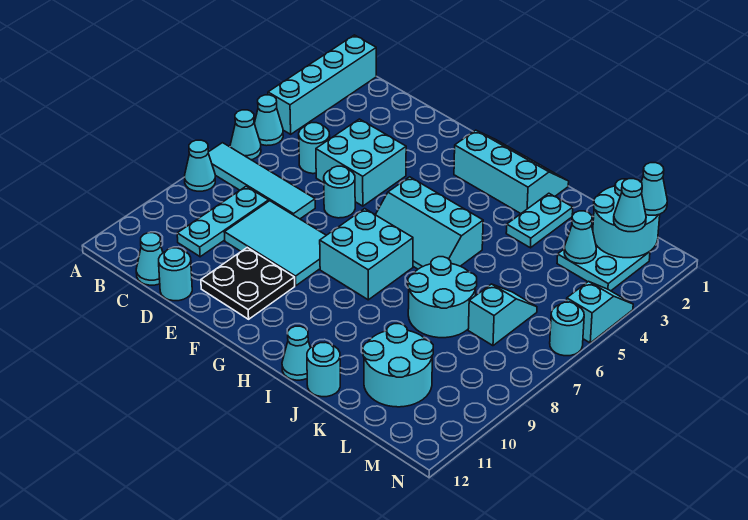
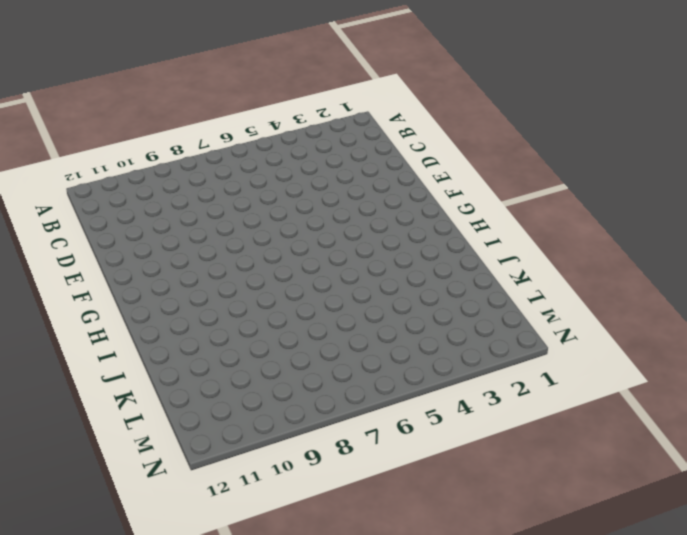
none -> cyan 1x4 brick [268,35,376,134]
none -> cyan 1x1 cone [254,95,283,146]
none -> cyan 1x1 cone [230,110,261,160]

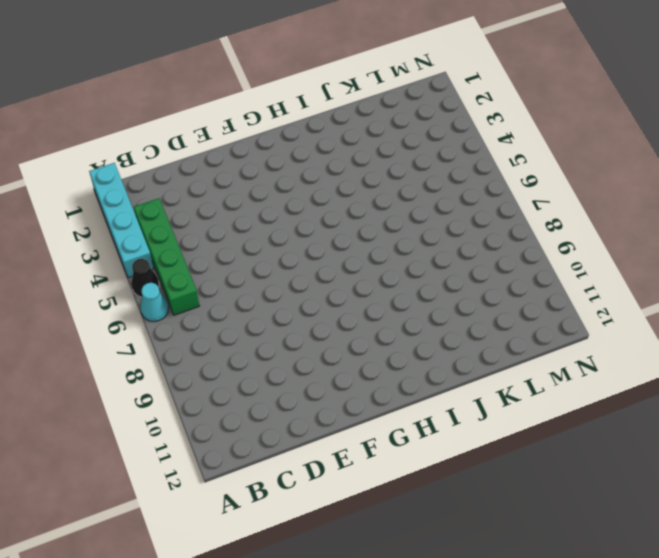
black 1x1 cone [131,259,159,297] -> cyan 1x1 cone [254,95,283,146]
green 1x4 brick [134,198,199,315] -> none
none -> cyan 1x4 tile [208,143,315,219]
none -> cyan 1x1 cone [185,140,215,191]
none -> cyan 1x1 round brick [299,123,330,174]

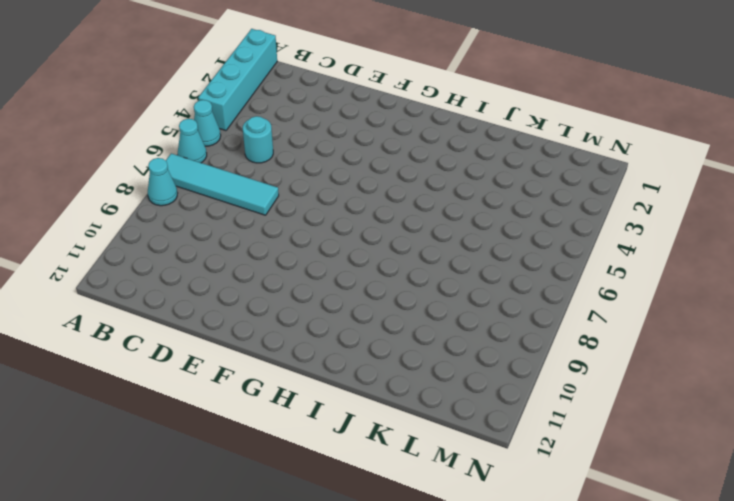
none -> cyan 1x3 plate [177,186,269,257]
none -> cyan 1x1 cone [136,233,163,285]
none -> cyan 2x2 brick [316,119,406,206]

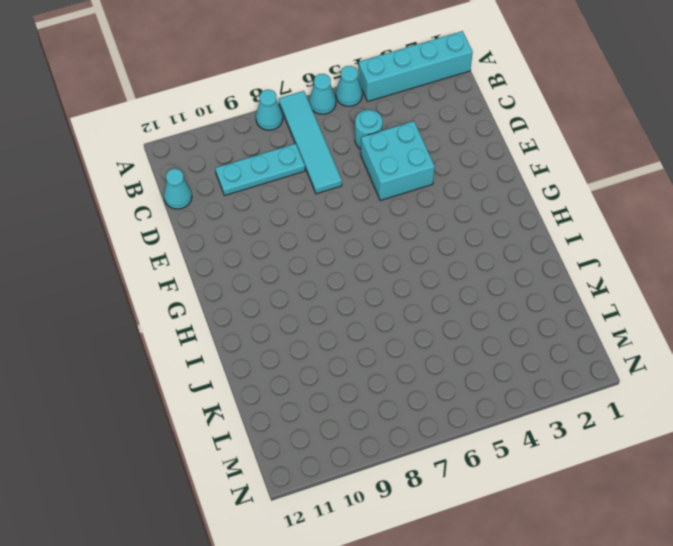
none -> cyan 2x3 tile [224,201,326,286]
none -> cyan 1x1 round brick [159,248,192,301]
none -> cyan 1x1 round brick [324,166,355,218]

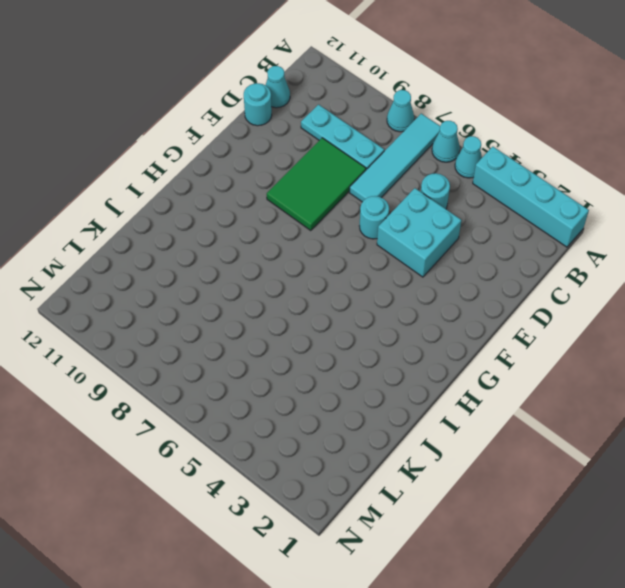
green 2x3 tile [267,138,366,231] -> cyan 2x3 tile [224,201,326,286]
none -> black 2x2 plate [201,248,295,319]
none -> cyan 2x3 slope [454,130,569,214]
none -> cyan 2x3 slope [376,177,483,269]

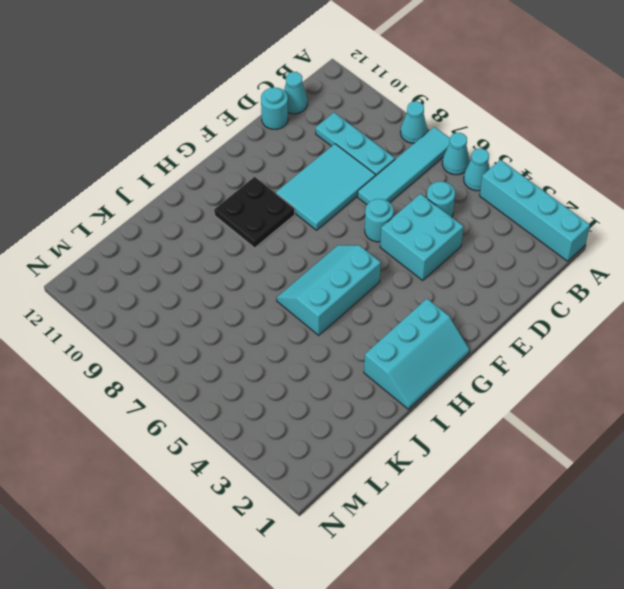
black 2x2 plate [214,177,295,248] -> black 2x2 plate moved to [201,248,295,319]
none -> cyan 2x2 brick [320,209,413,300]
none -> cyan 1x1 cone [282,326,310,380]
none -> cyan 1x2 plate [506,193,573,248]

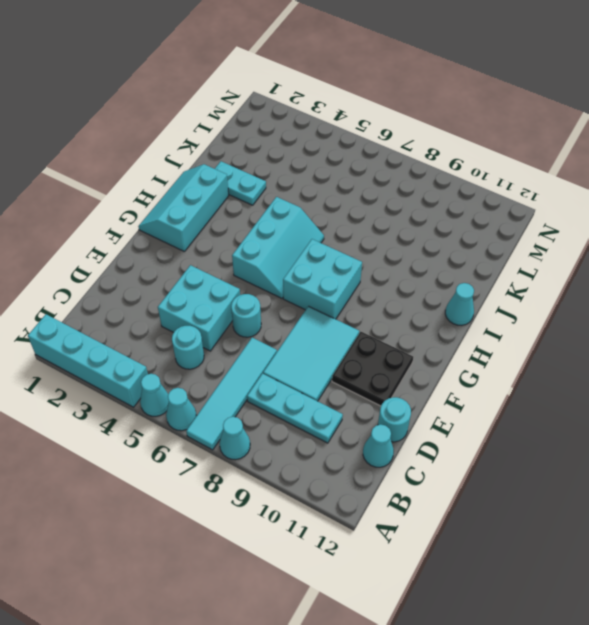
none -> cyan 2x2 round brick [408,257,477,338]
none -> cyan 1x1 round brick [307,342,340,397]
none -> cyan 2x2 round brick [363,324,433,407]

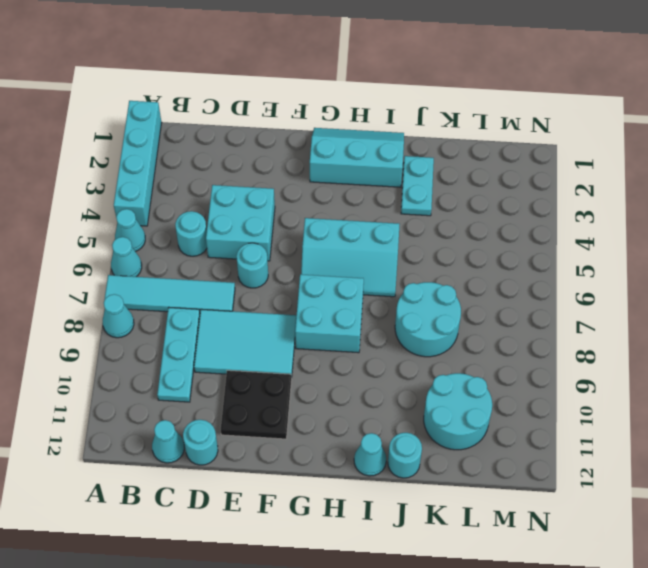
none -> cyan 2x2 plate [557,228,650,291]
none -> cyan 1x2 slope [468,284,537,346]
none -> cyan 1x2 slope [567,281,633,343]

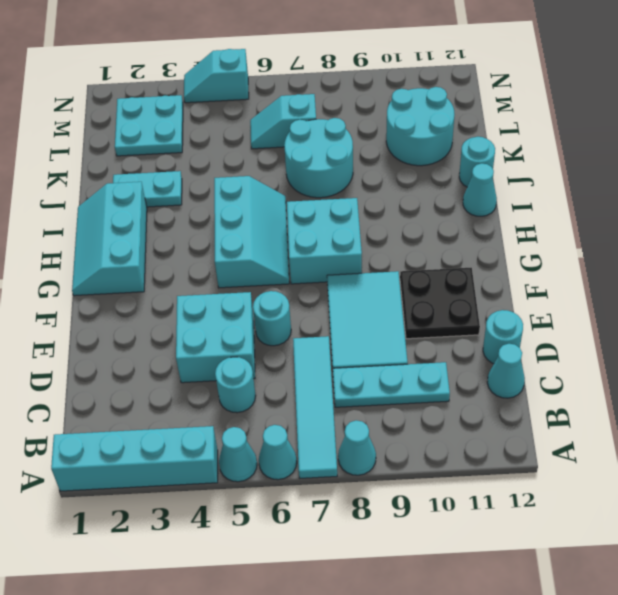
none -> cyan 1x1 round brick [550,302,584,356]
none -> cyan 2x2 round brick [593,179,660,258]
none -> cyan 1x1 cone [564,211,596,264]

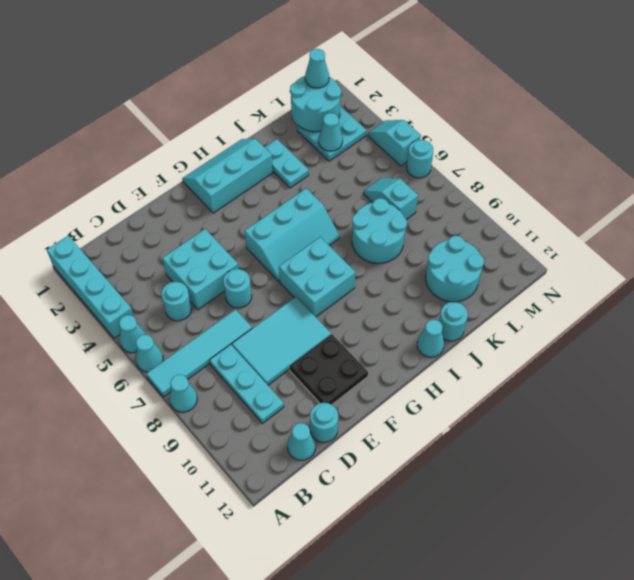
none -> cyan 1x1 cone [614,179,646,232]

